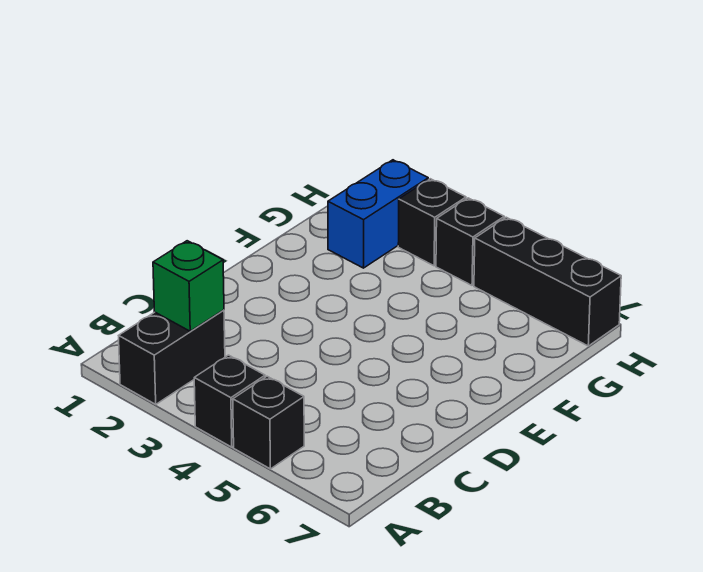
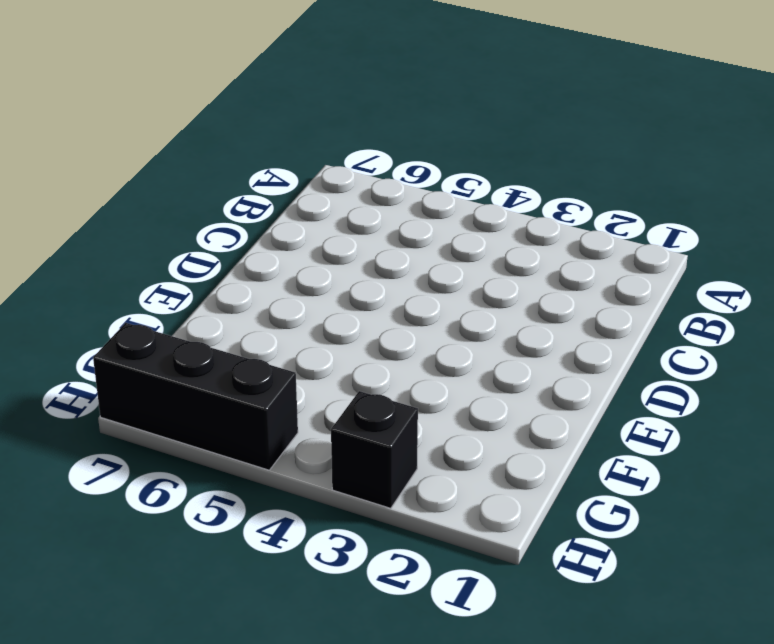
none -> black 1x2 brick [119,310,225,404]
none -> black 1x1 brick [194,355,265,447]

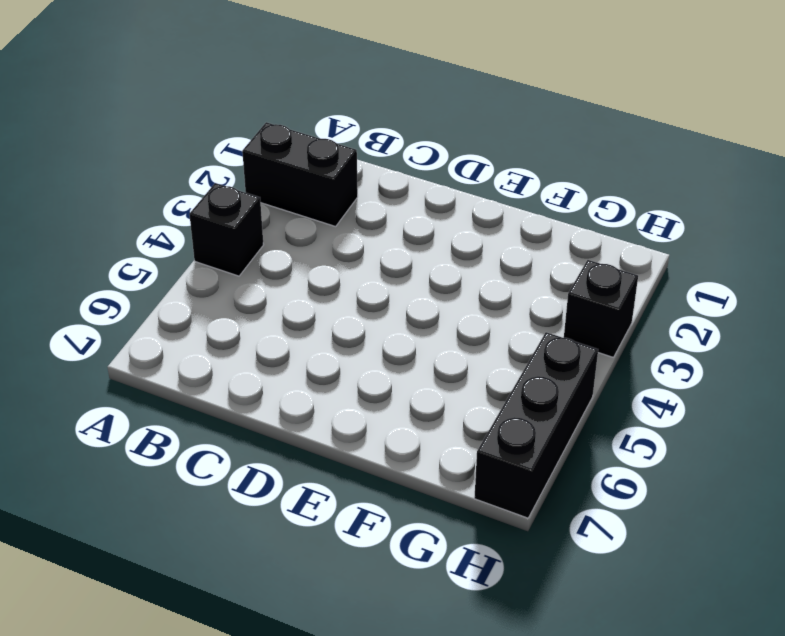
none -> black 1x1 brick [233,376,304,469]
none -> blue 1x2 brick [328,160,428,268]

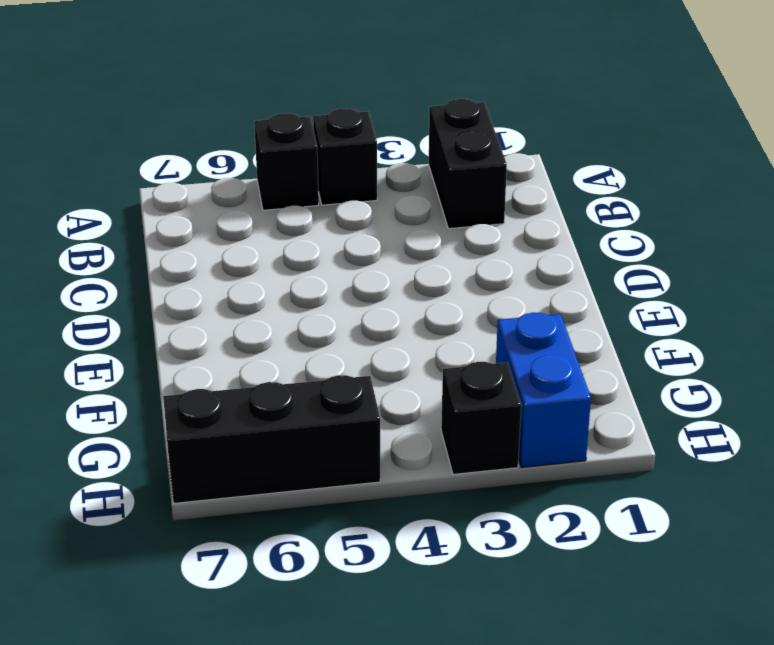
none -> black 1x1 brick [436,198,504,285]
none -> green 1x1 brick [153,241,224,331]

